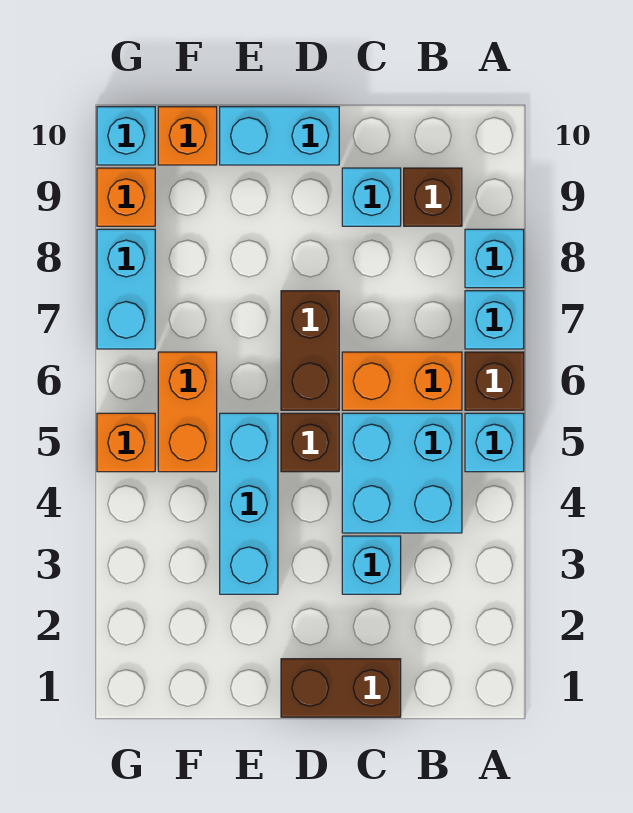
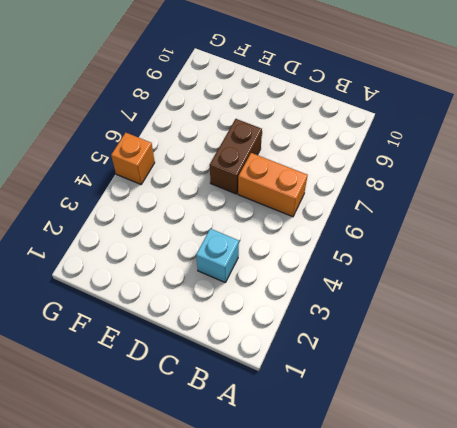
none -> cyan 1x1 brick [465,413,524,472]
none -> brown 1x1 brick [465,352,524,410]
none -> cyan 1x1 brick [465,291,524,349]

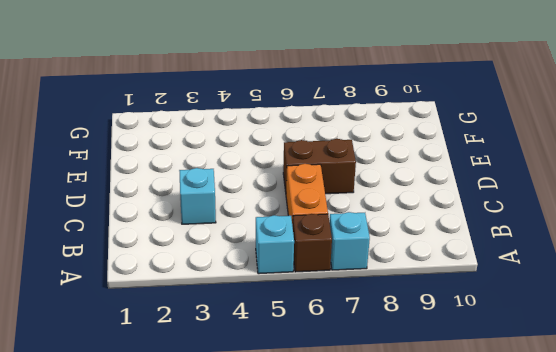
none -> cyan 1x1 brick [465,229,524,288]
none -> cyan 2x2 brick [342,413,462,533]
none -> brown 1x1 brick [404,168,462,226]

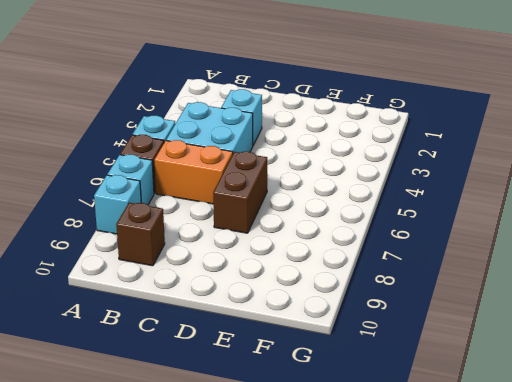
none -> brown 1x2 brick [281,659,401,717]
none -> cyan 1x1 brick [342,168,401,226]
none -> brown 1x1 brick [281,413,339,472]

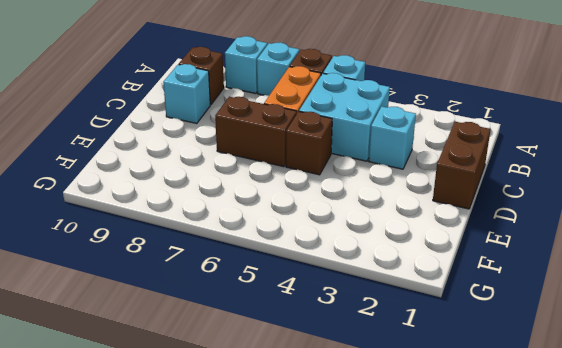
none -> cyan 1x2 brick [220,107,339,165]
none -> cyan 1x3 brick [220,413,278,594]
none -> orange 1x2 brick [158,352,217,472]

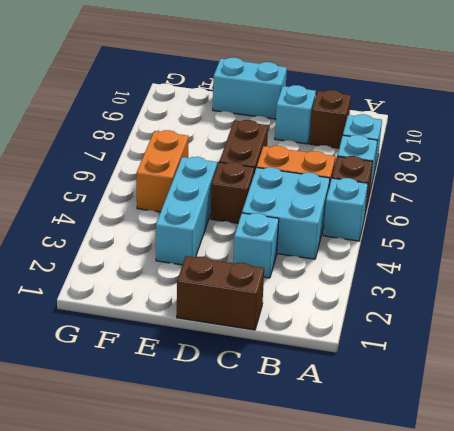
none -> orange 1x1 brick [158,107,217,165]
none -> orange 1x1 brick [97,413,155,472]
none -> cyan 1x2 brick [97,229,155,349]

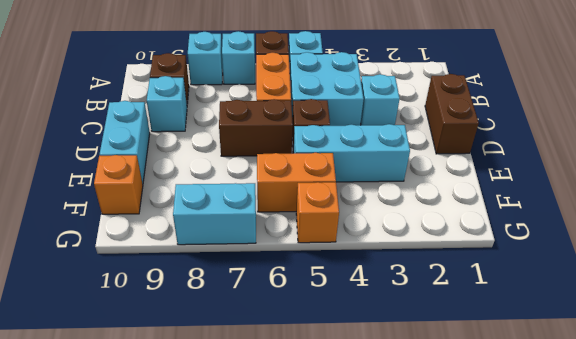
none -> orange 1x1 brick [97,168,155,226]
none -> cyan 1x1 brick [97,107,155,165]

